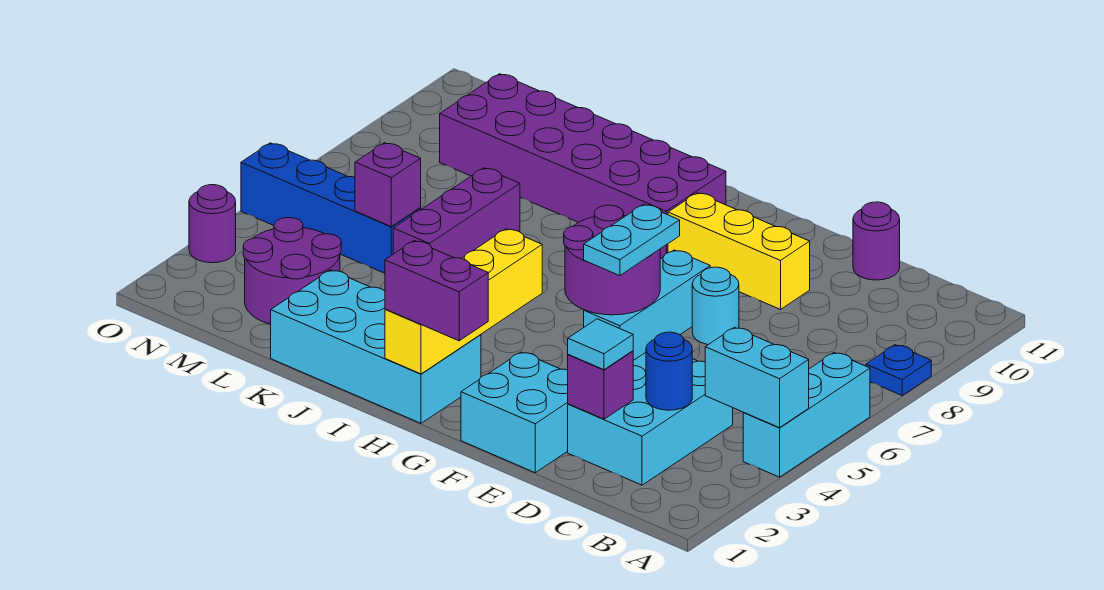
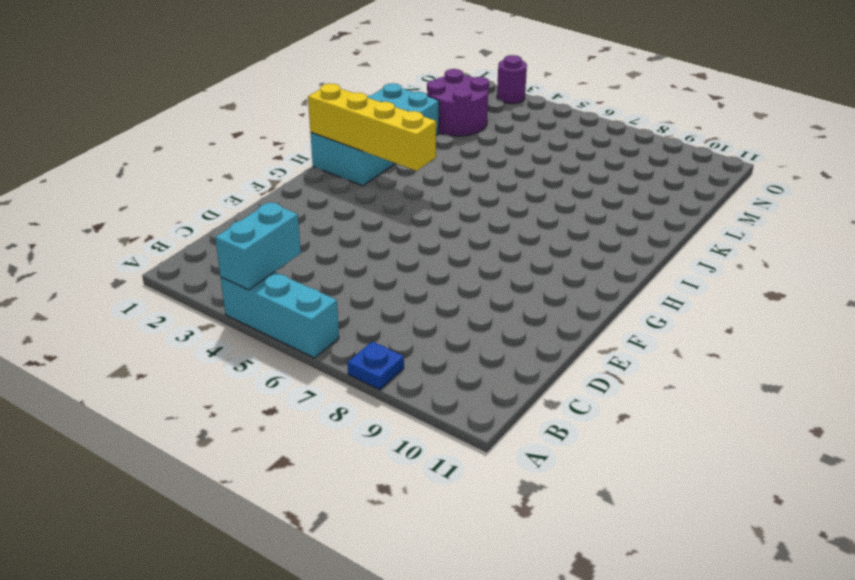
none -> cyan 2x3 brick [568,353,733,485]
none -> purple 1x1 round brick [853,202,900,280]
none -> cyan 2x2 brick [461,352,568,473]

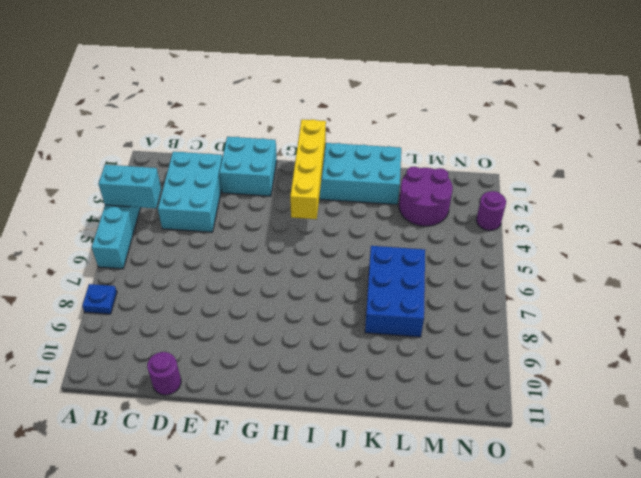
blue 2x3 brick [365,246,425,337] -> purple 1x3 brick [393,168,520,259]
none -> cyan 1x1 round brick [692,267,739,345]
none -> yellow 1x3 brick [668,193,810,309]
none -> cyan 1x3 brick [584,250,710,360]

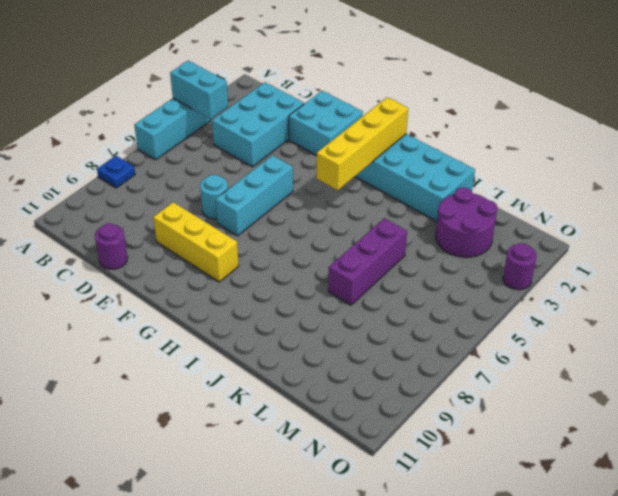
none -> purple 2x6 brick [440,74,726,258]
none -> blue 1x4 brick [241,143,421,273]
none -> blue 1x1 round brick [646,332,692,410]

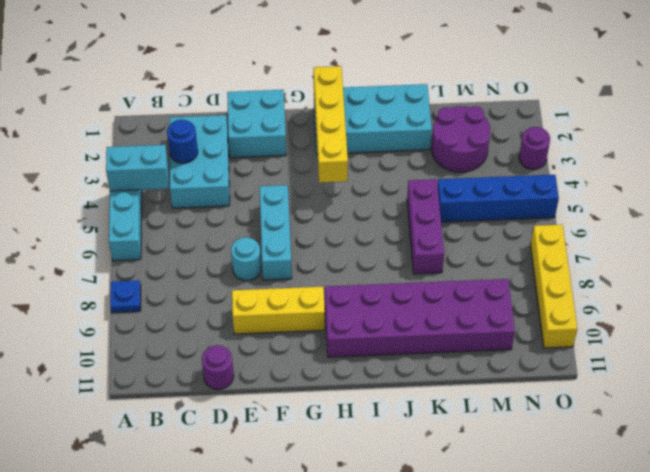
yellow 1x4 brick [530,225,577,348] -> none
none -> purple 1x1 brick [568,351,633,419]
none -> purple 2x2 round brick [564,205,660,315]
none -> purple 1x1 brick [355,143,421,226]

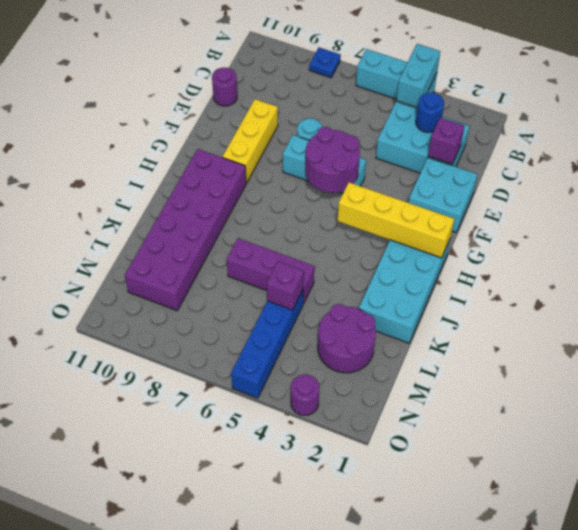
none -> cyan 1x1 tile [568,319,633,370]
none -> cyan 1x2 plate [584,204,680,276]
none -> purple 1x2 brick [385,241,488,341]

